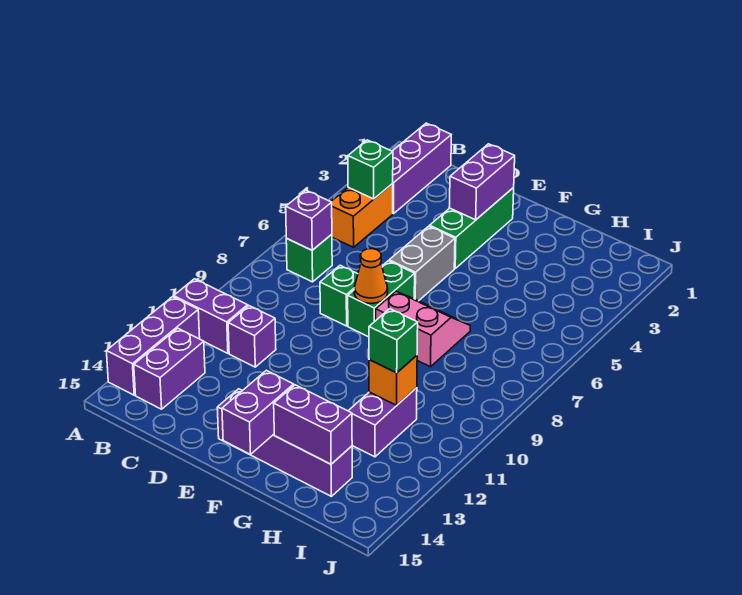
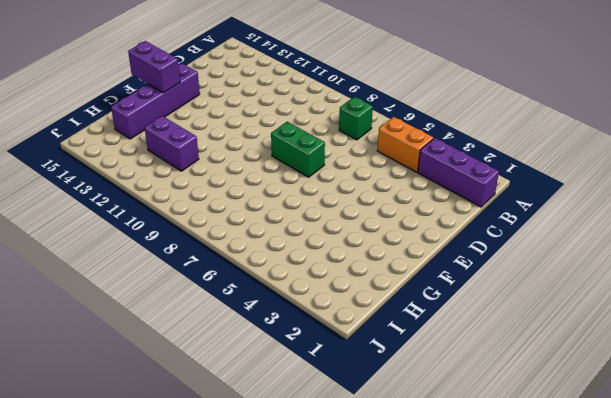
none -> purple 1x2 brick [174,279,248,353]
none -> purple 1x3 brick [106,297,200,395]
none -> purple 1x2 brick [134,328,205,409]

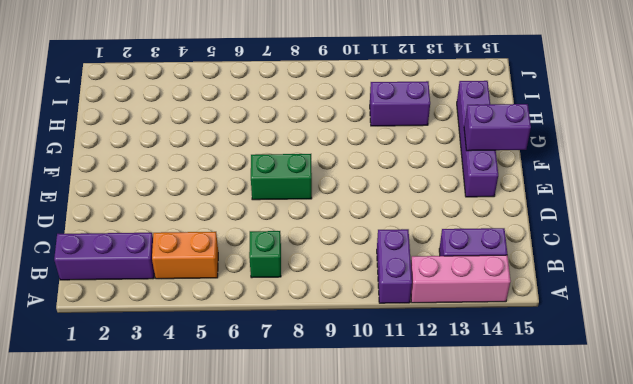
pink 1x3 brick [411,255,511,303] -> purple 1x3 brick [106,297,200,395]
none -> purple 1x1 brick [228,306,276,367]
none -> green 1x1 brick [320,265,358,326]
none -> green 1x3 brick [430,188,514,268]

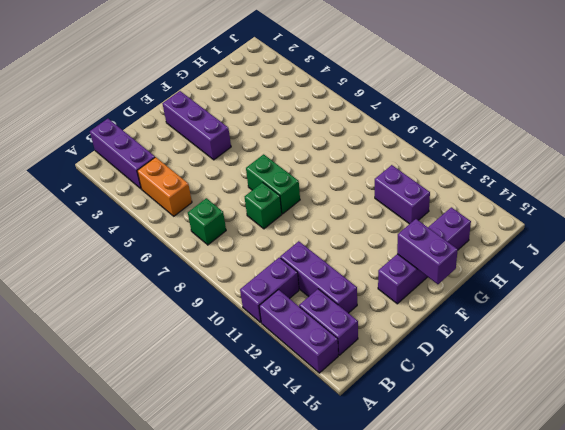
purple 1x3 brick [280,241,357,313] -> purple 1x1 brick [228,306,276,367]
purple 1x3 brick [162,91,231,160] -> green 1x3 brick [430,188,514,268]
none -> grey 1x2 brick [389,226,455,301]
none -> pink 2x2 slope [376,291,470,367]
none -> green 1x1 brick [348,140,393,199]

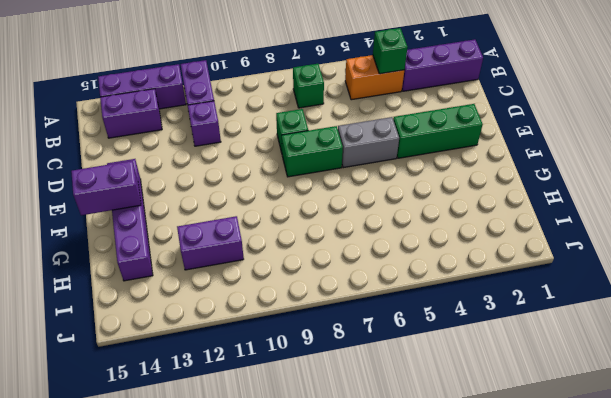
none -> pink 2x2 slope [376,291,470,367]
none -> purple 1x1 brick [286,190,332,250]
none -> purple 1x2 brick [449,144,515,220]

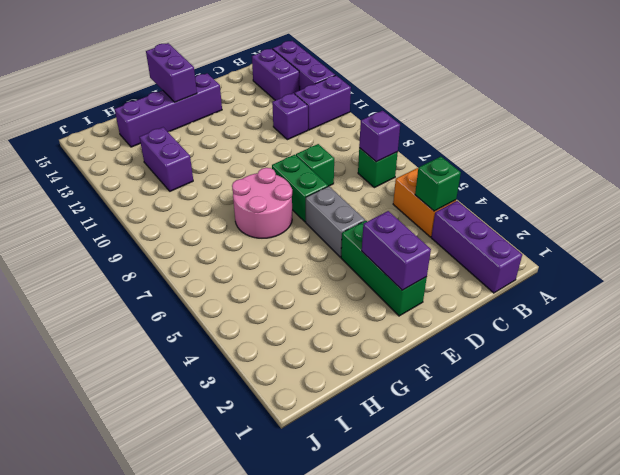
pink 2x2 round brick [232,168,292,238] -> pink 2x2 slope [376,291,470,367]
none -> orange 1x1 cone [354,249,388,304]
none -> purple 1x2 brick [274,385,352,464]
none -> orange 1x1 brick [369,355,417,405]

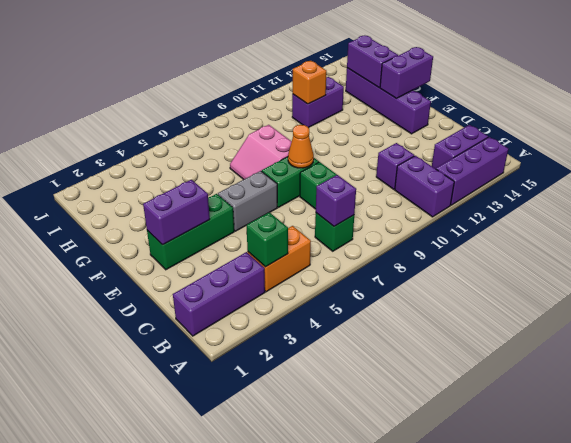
none -> green 1x1 brick [369,309,418,373]

